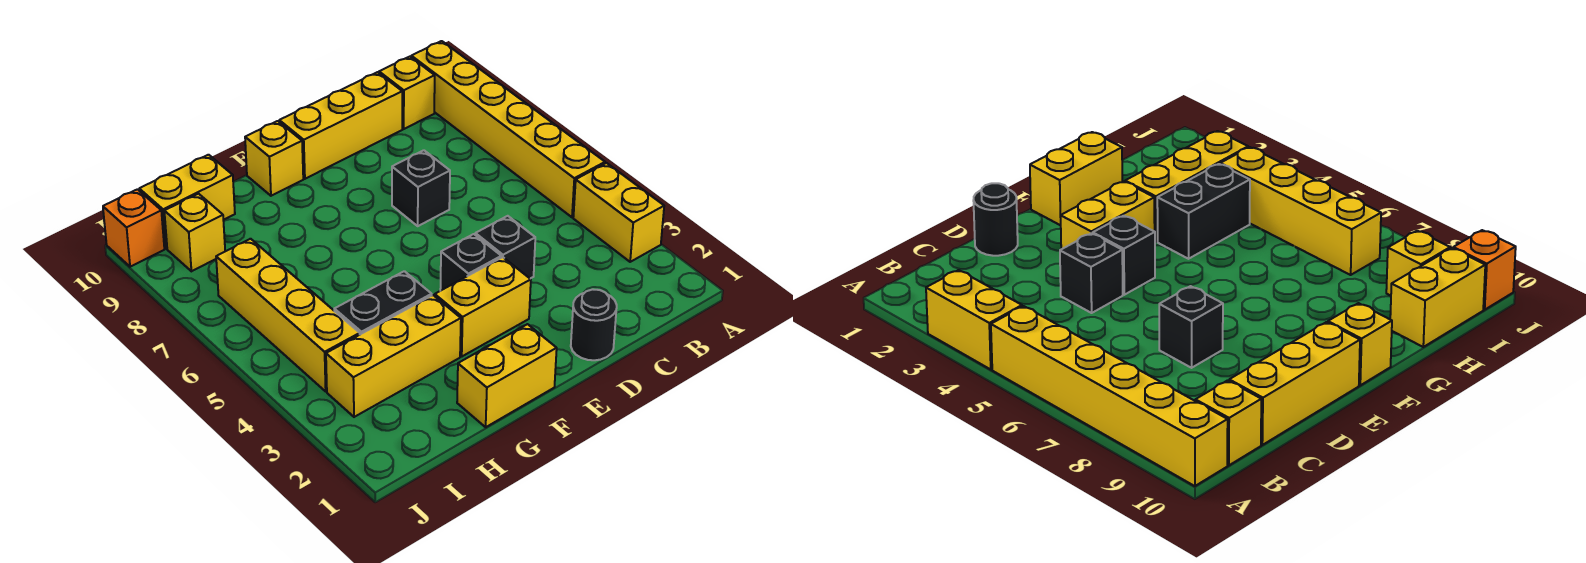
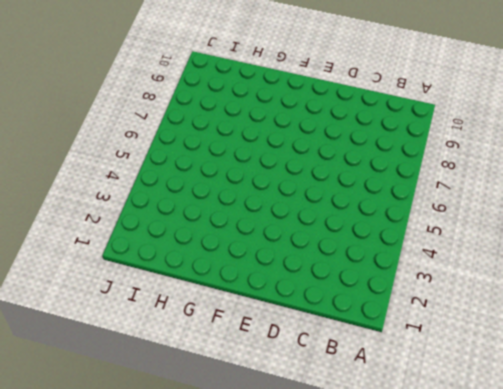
none -> yellow 1x2 brick [573,163,664,262]
none -> yellow 1x6 brick [411,41,605,217]
none -> yellow 1x1 brick [379,57,435,129]

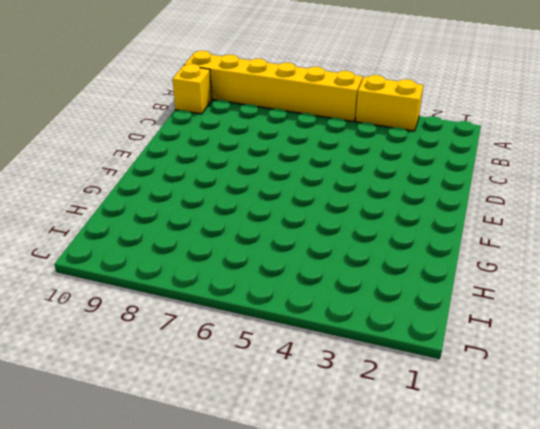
none -> yellow 1x3 brick [279,72,402,179]
none -> black 1x1 round brick [571,289,617,360]
none -> black 1x1 brick [475,216,535,279]

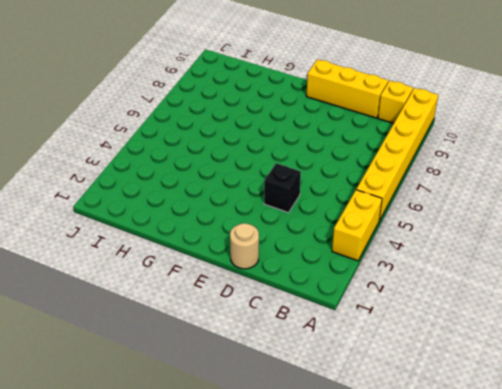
tan 1x1 round brick [230,223,259,269] -> black 1x1 round brick [571,289,617,360]
none -> black 1x1 brick [392,150,450,226]
none -> yellow 1x2 brick [435,257,531,356]
none -> black 1x1 brick [440,234,501,291]

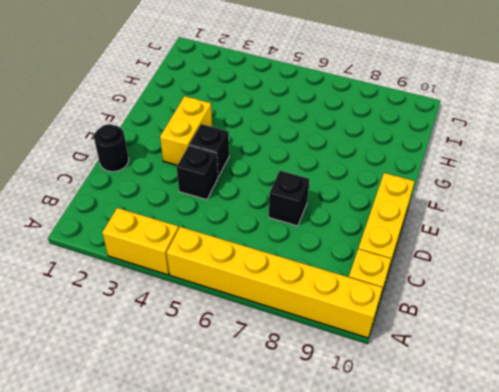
none -> yellow 1x2 brick [457,324,557,427]
none -> yellow 1x1 brick [245,121,303,196]
none -> yellow 1x3 brick [326,295,461,417]

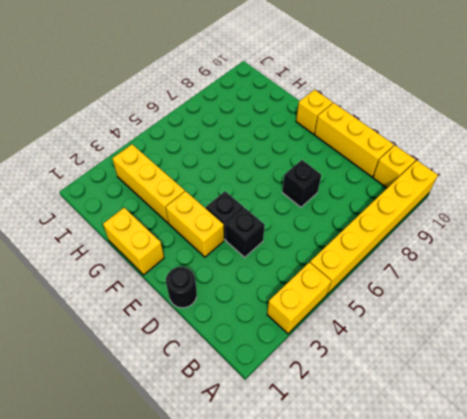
none -> black 1x2 brick [334,271,432,334]
none -> yellow 1x2 brick [139,155,235,249]
none -> yellow 1x4 brick [216,239,360,391]

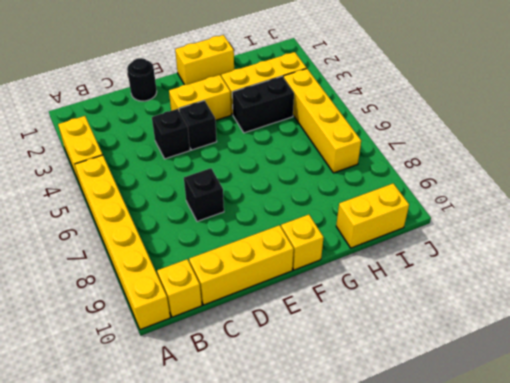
none -> yellow 1x1 brick [164,194,225,271]
none -> orange 1x1 brick [103,189,164,267]

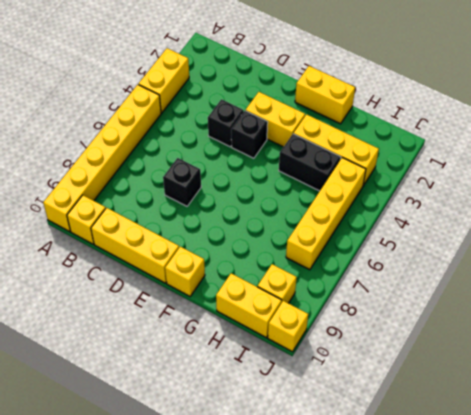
yellow 1x1 brick [268,301,308,352] -> orange 1x1 brick [103,189,164,267]
none -> black 1x1 round brick [571,289,617,360]

